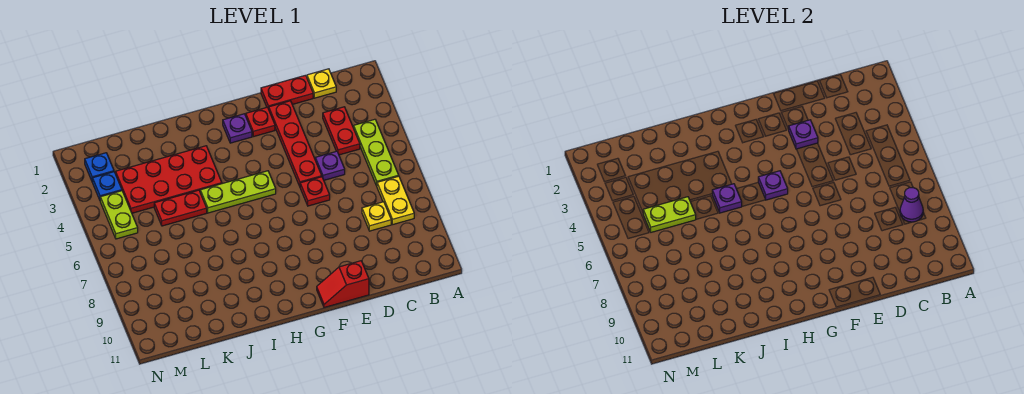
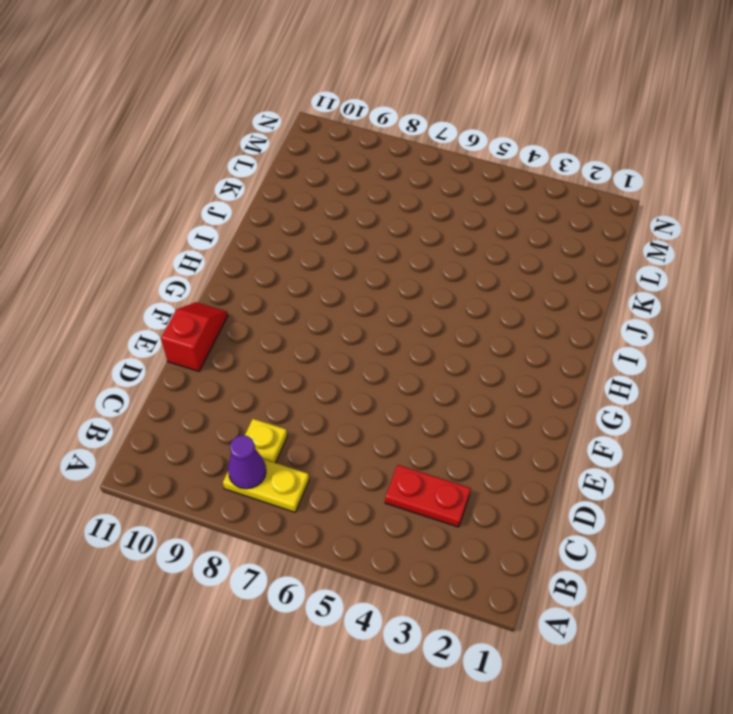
none -> lime 1x3 plate [354,119,399,186]
none -> yellow 1x1 plate [307,69,336,98]
none -> red 1x2 plate [261,75,313,109]

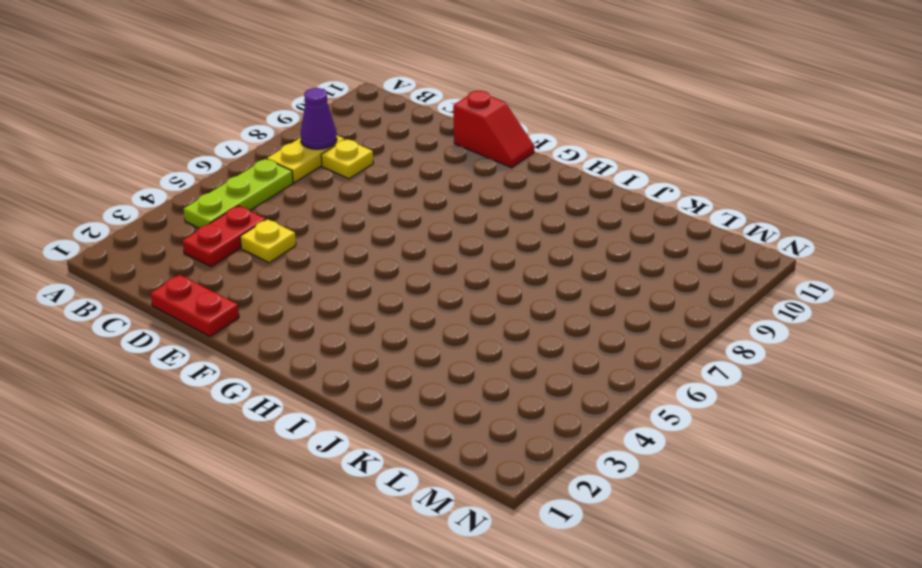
yellow 1x1 plate [240,219,296,263] -> yellow 1x1 plate moved to [307,69,336,98]
none -> purple 1x1 plate [315,151,345,180]
none -> red 1x4 plate [269,101,322,186]
none -> red 1x1 plate [300,177,330,206]

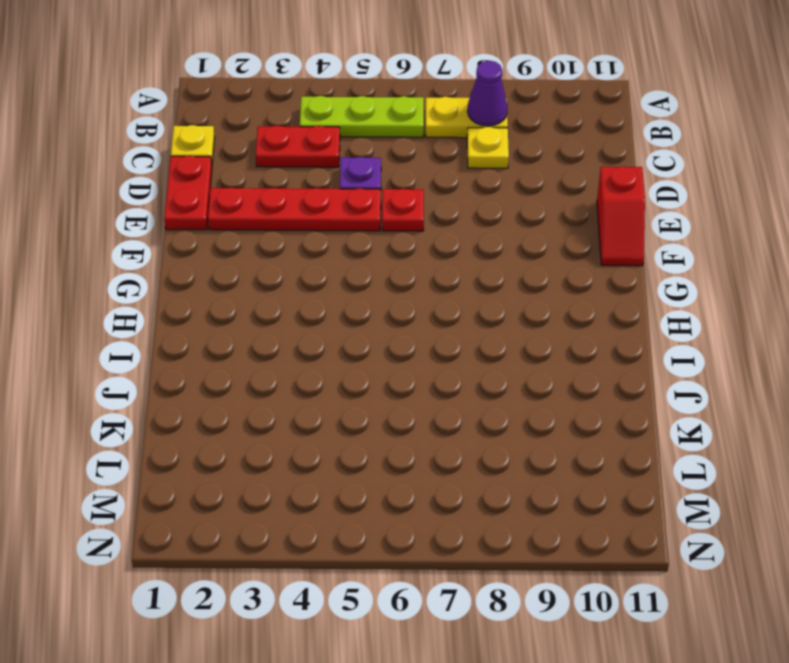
none -> red 1x1 plate [246,107,275,137]
none -> purple 1x1 plate [223,114,252,143]
none -> lime 1x3 plate [200,171,276,213]

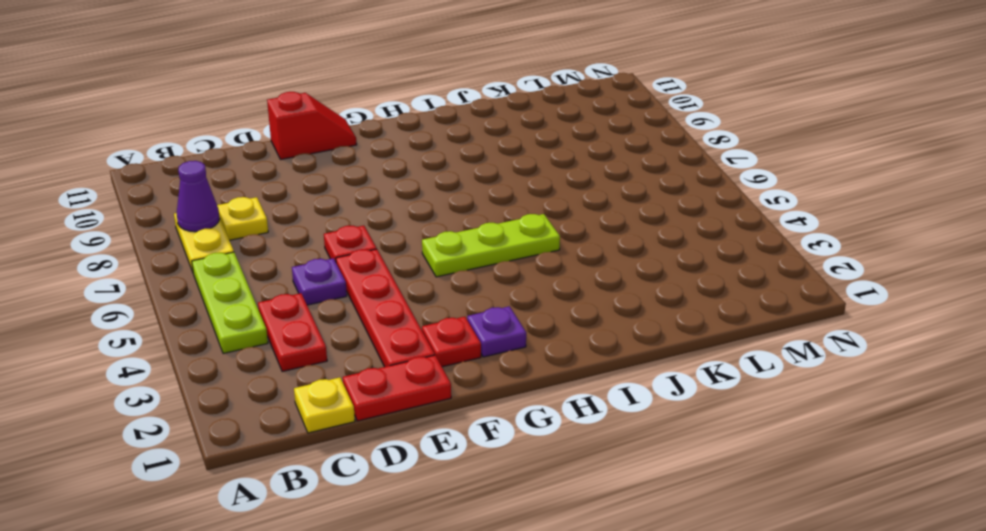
none -> red 2x4 plate [116,146,222,213]
none -> red 1x2 plate [154,190,207,226]
none -> blue 1x1 plate [85,153,114,182]

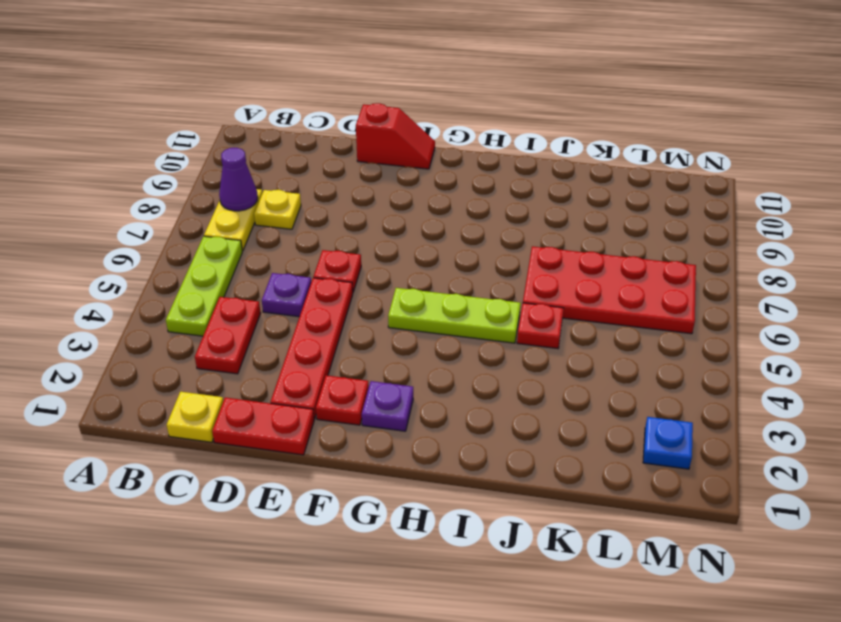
red 1x1 plate [517,303,564,349] -> red 1x2 plate [154,190,207,226]
red 2x4 plate [523,246,696,334] -> red 2x4 plate moved to [116,146,222,213]
none -> blue 1x1 plate [93,172,122,200]
none -> lime 1x2 plate [100,191,138,239]
none -> purple 1x1 plate [788,120,818,149]

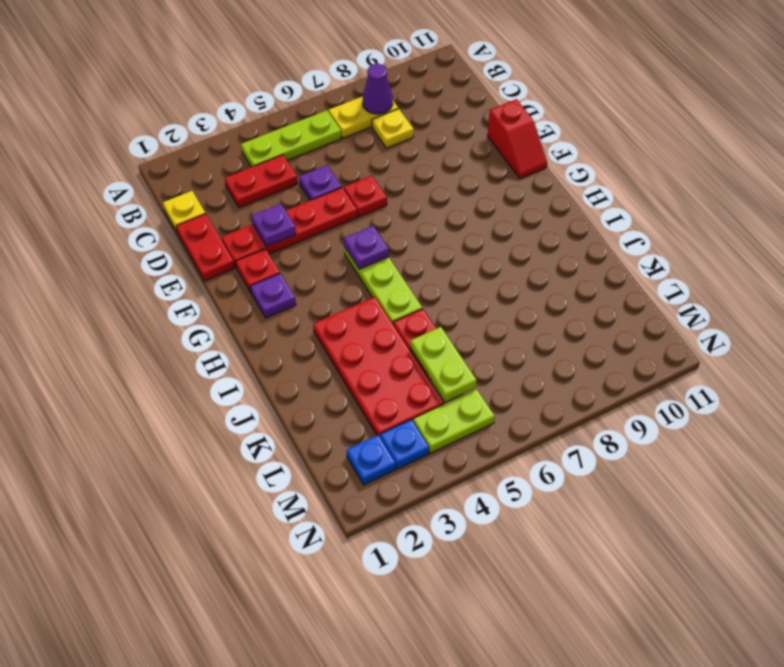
none -> purple 1x1 plate [712,184,742,213]

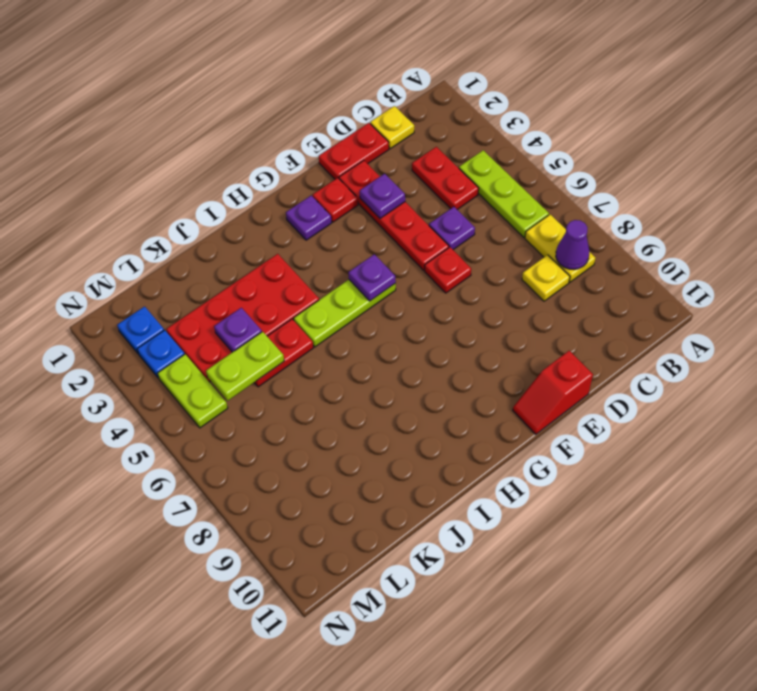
purple 1x1 plate [214,308,262,352] -> purple 1x1 plate moved to [712,184,742,213]

